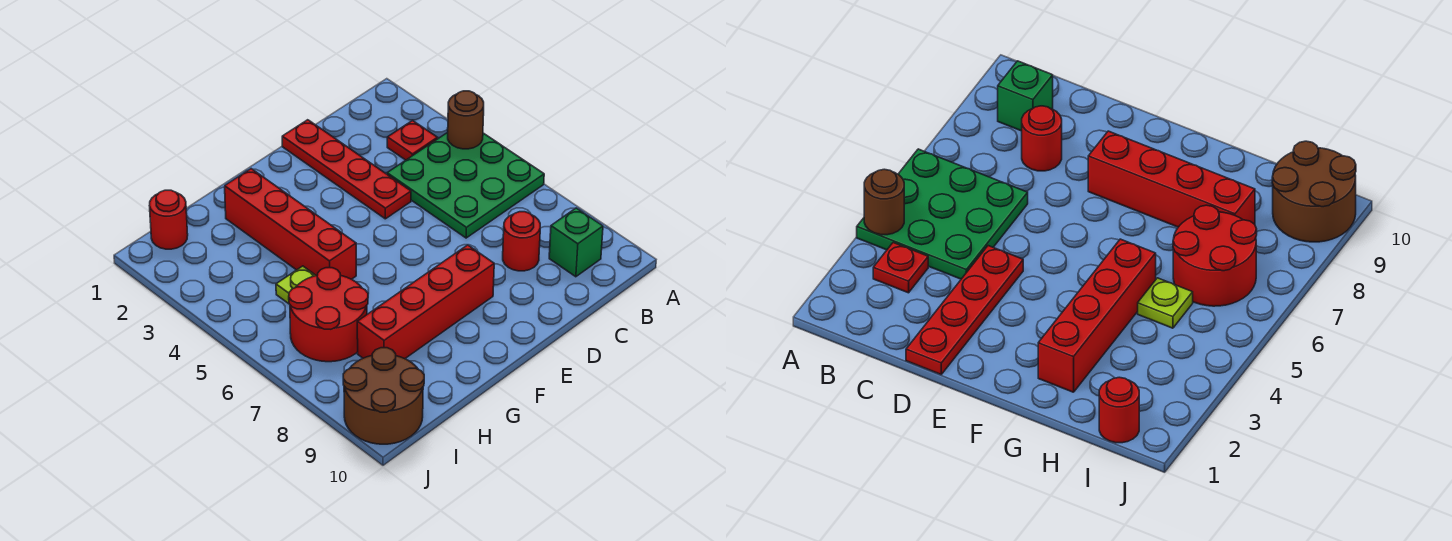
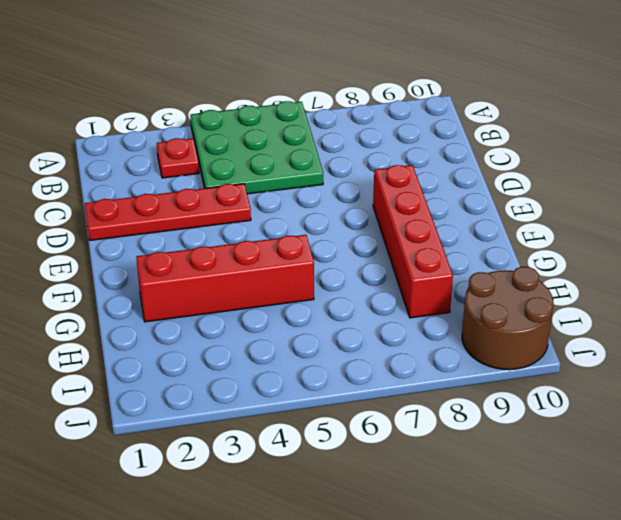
none -> green 1x1 brick [549,208,603,277]
none -> red 1x1 round brick [503,212,540,271]
none -> lime 1x1 plate [276,266,316,304]

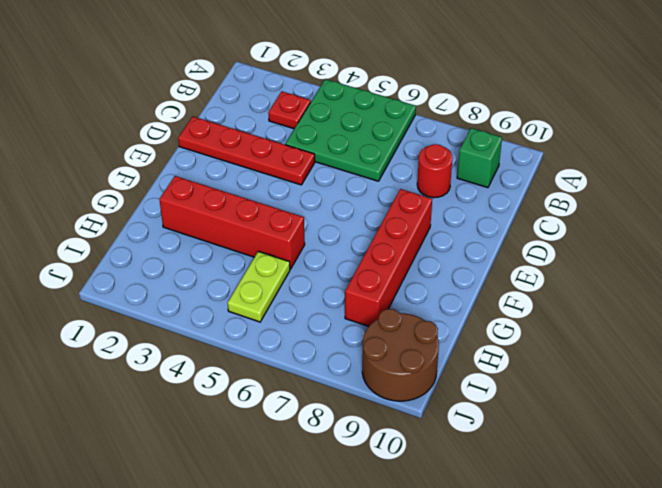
lime 1x2 plate [228,251,290,322] -> lime 1x1 plate [276,266,316,304]
none -> red 2x2 round brick [289,268,368,362]
none -> red 1x1 round brick [149,190,188,249]
none -> brown 1x1 round brick [448,91,484,149]

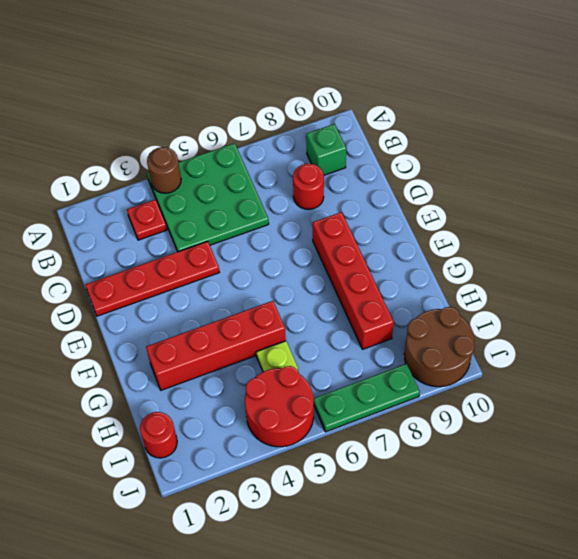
red 2x2 round brick [245,366,314,447] -> red 2x2 round brick moved to [289,268,368,362]
green 1x3 plate [313,364,420,432] -> none

